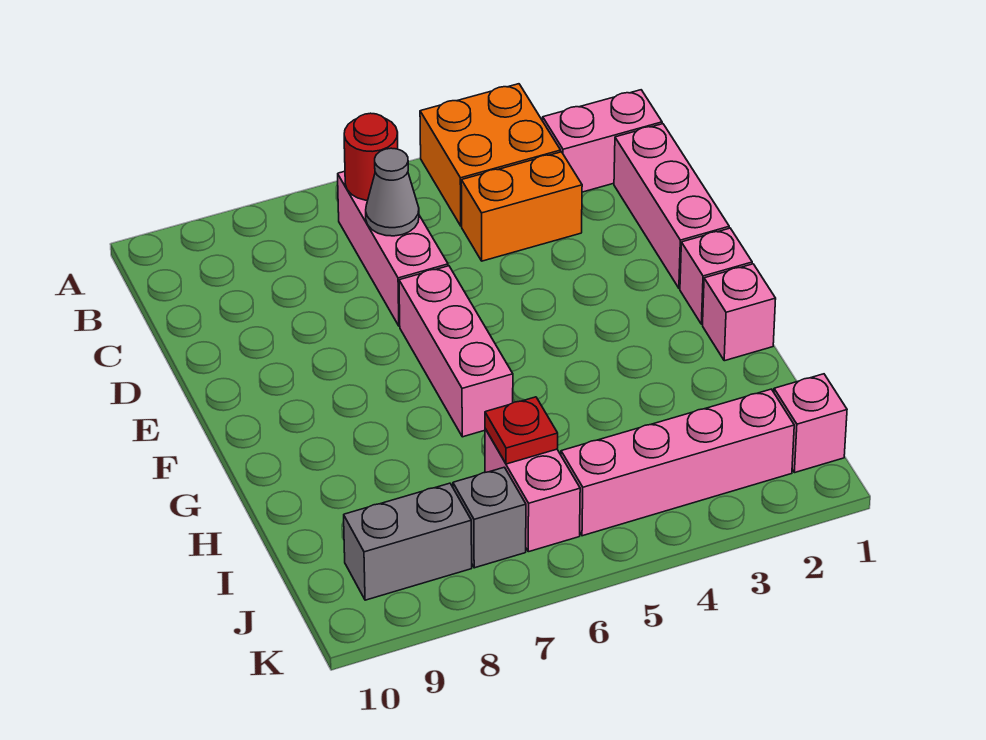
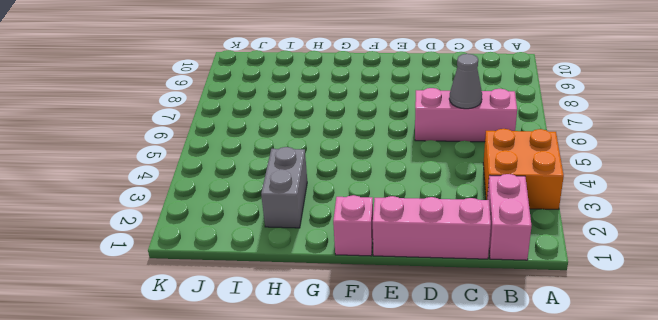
grey 1x2 brick [261,147,307,228] -> grey 1x2 brick moved to [344,483,472,600]
none -> orange 1x2 brick [461,152,582,261]
none -> pink 1x3 brick [399,266,513,437]
none -> pink 1x1 brick [703,264,776,361]

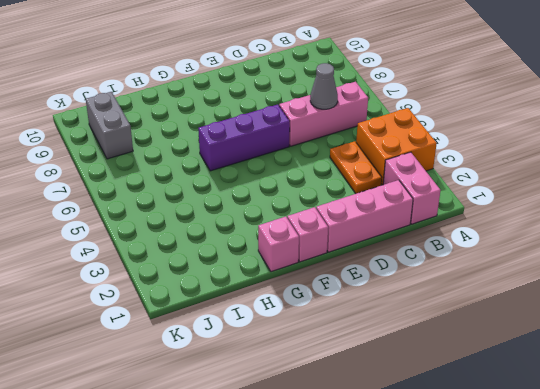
orange 1x2 plate [330,141,382,194] -> orange 1x2 brick [461,152,582,261]
purple 1x3 brick [198,105,290,171] -> pink 1x3 brick [399,266,513,437]
none -> pink 1x2 brick [485,429,580,552]
none -> pink 1x1 brick [774,374,847,473]
none -> pink 1x4 brick [561,389,794,536]

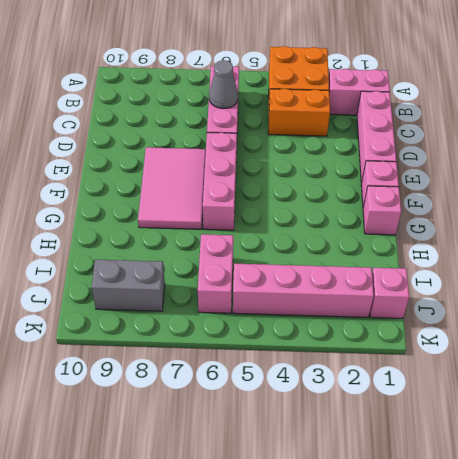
pink 2x3 tile [138,147,206,229] -> none
none -> grey 1x1 brick [453,467,526,568]
none -> red 1x1 round brick [344,113,398,200]
none -> red 1x1 plate [485,397,558,464]

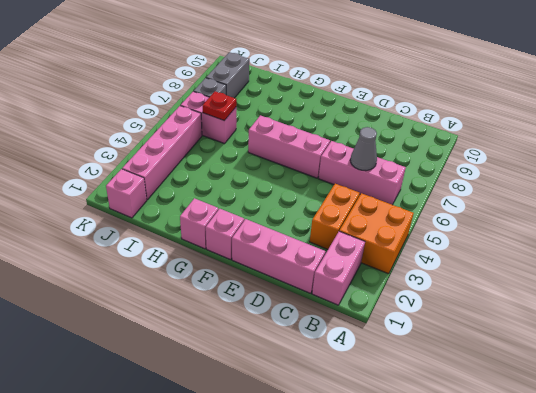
none -> red 1x1 round brick [344,113,398,200]

